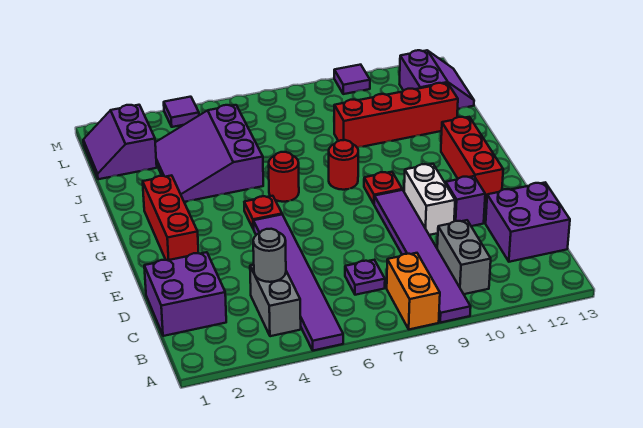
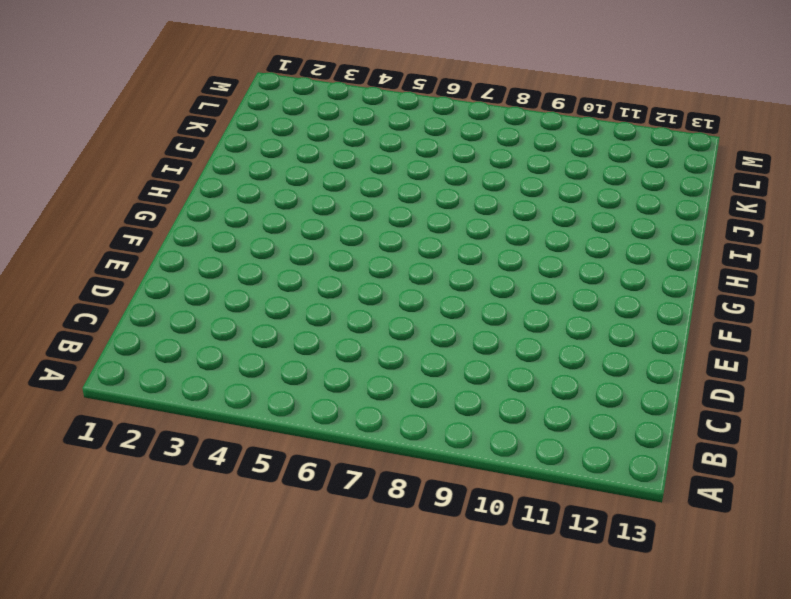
none -> purple 1x6 tile [253,215,343,351]
none -> orange 1x2 brick [387,253,440,329]
none -> purple 1x6 tile [374,190,471,323]

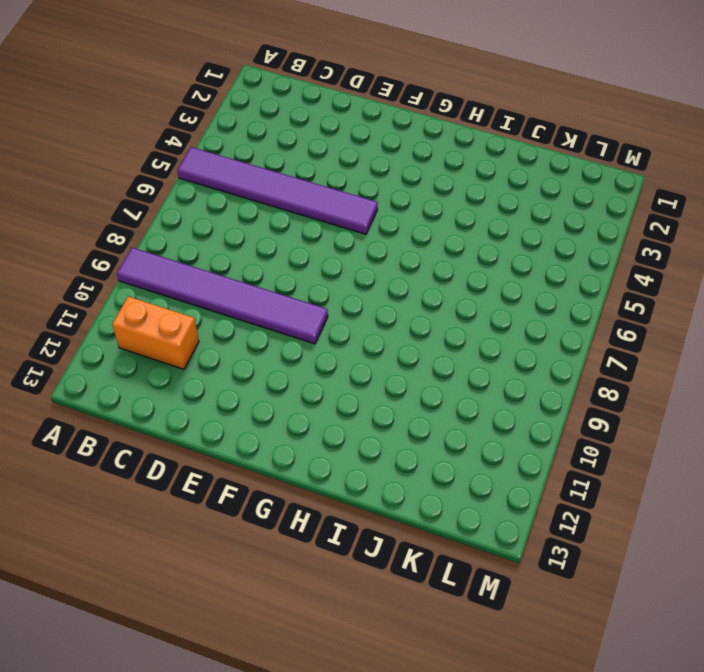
orange 1x2 brick [112,296,199,369] -> orange 1x2 brick moved to [387,253,440,329]
none -> grey 1x2 brick [250,265,301,336]
none -> grey 1x2 brick [437,220,491,294]
none -> purple 2x2 brick [144,252,226,336]

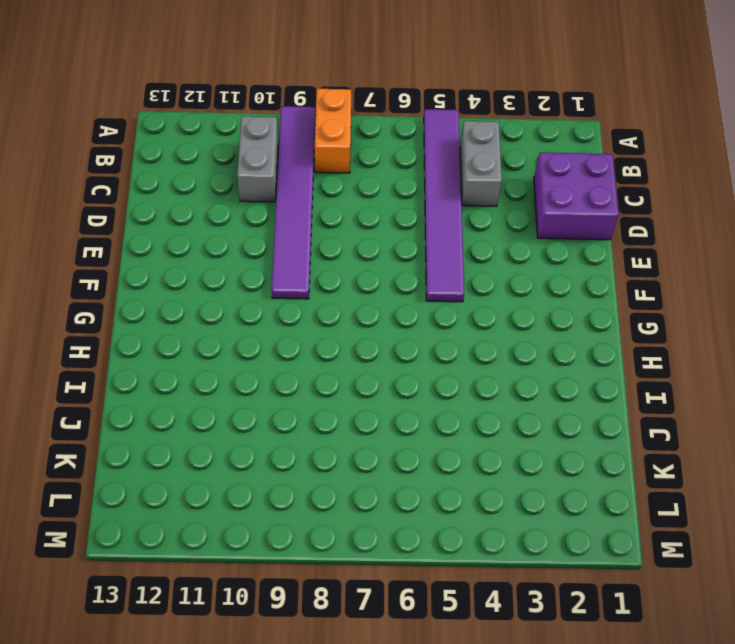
none -> purple 1x1 plate [345,260,385,295]
none -> purple 2x2 brick [486,183,570,262]
none -> white 1x2 brick [404,164,455,235]

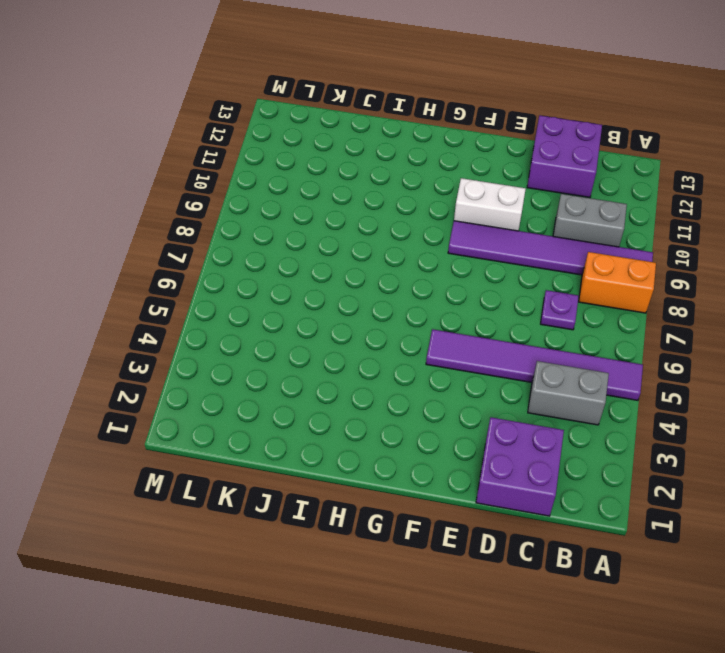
none -> purple 1x1 brick [446,176,485,226]
none -> red 1x3 brick [143,175,198,260]
none -> red 1x3 brick [441,117,503,202]

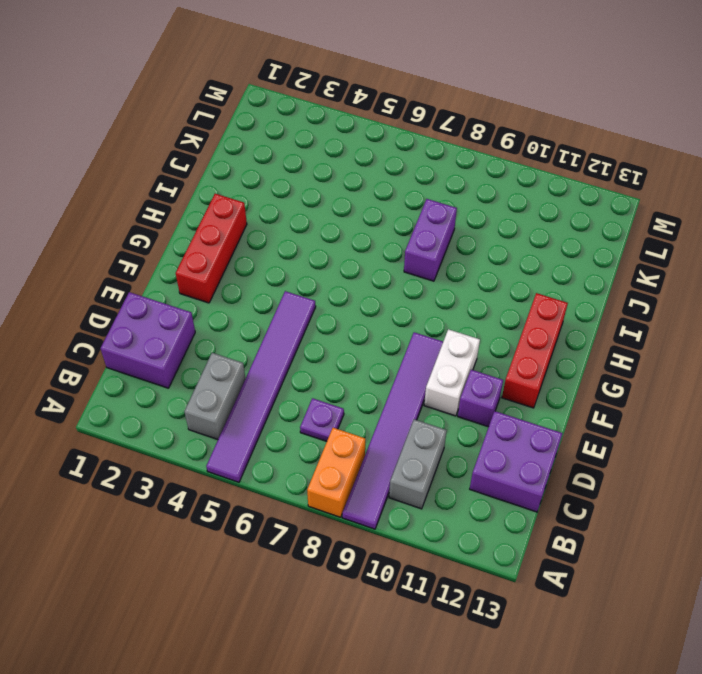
purple 1x2 brick [404,199,457,281] -> none
none -> red 1x1 plate [244,196,282,229]
none -> red 1x1 plate [364,172,402,204]
none -> red 1x1 round brick [269,152,299,202]

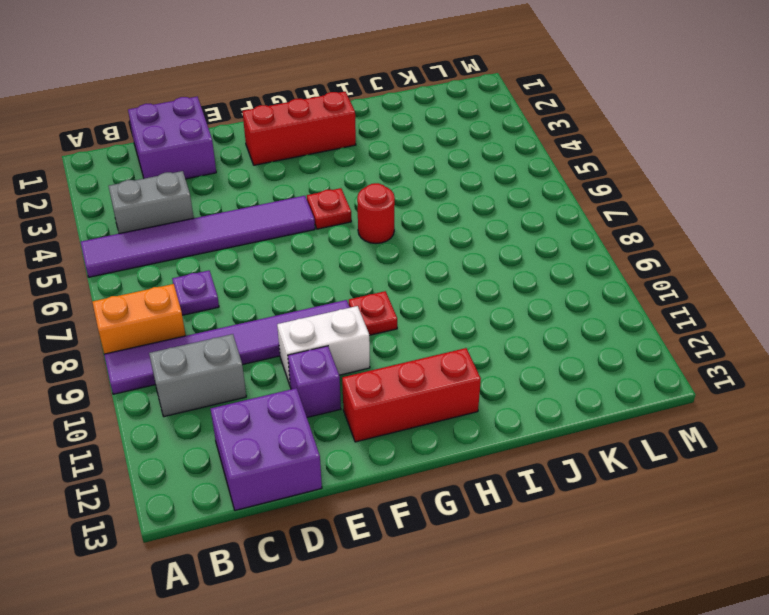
none -> red 1x1 round brick [329,140,358,190]
none -> purple 3x3 slope [155,105,263,202]
none -> red 1x4 brick [334,83,458,148]

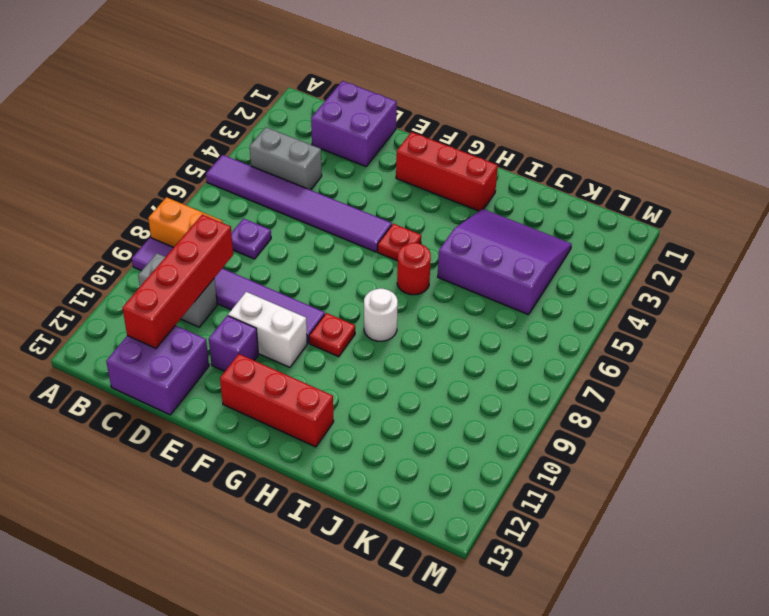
red 1x4 brick [122,214,233,348] -> red 1x4 brick moved to [334,83,458,148]
white 1x1 round brick [364,288,398,341] -> red 1x1 round brick [329,140,358,190]
none -> purple 2x2 slope [83,105,157,179]
none -> purple 2x2 slope [400,50,474,109]
none -> purple 1x1 tile [164,97,199,127]

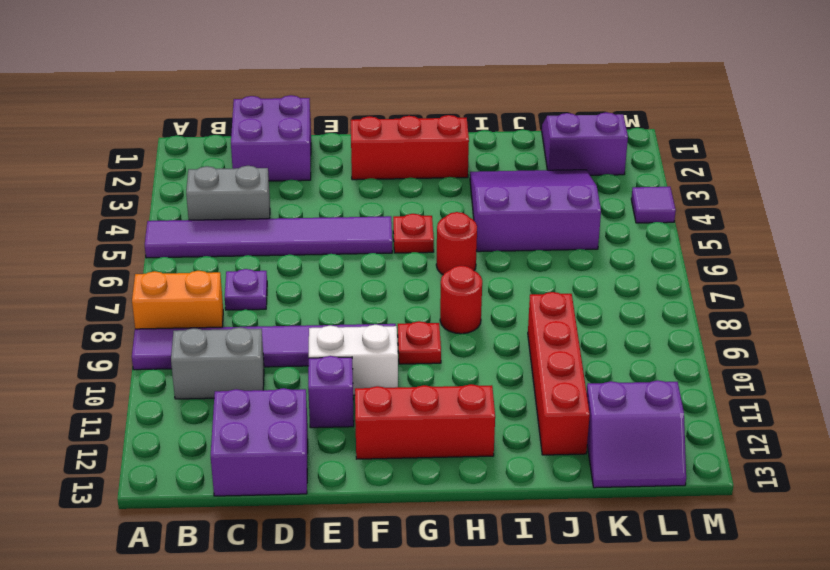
none -> purple 1x1 tile [334,65,370,94]
none -> grey 1x1 round brick [253,229,286,282]

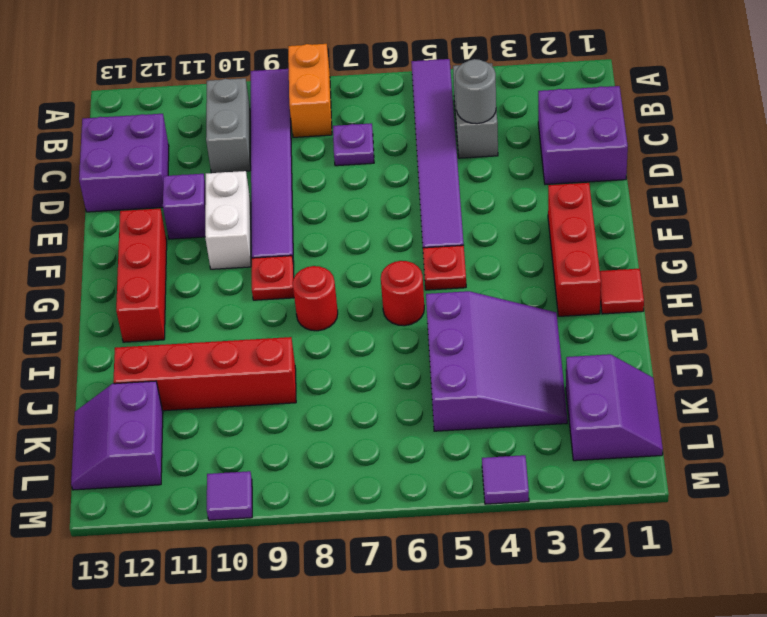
red 1x1 tile [600,269,644,314] -> none

